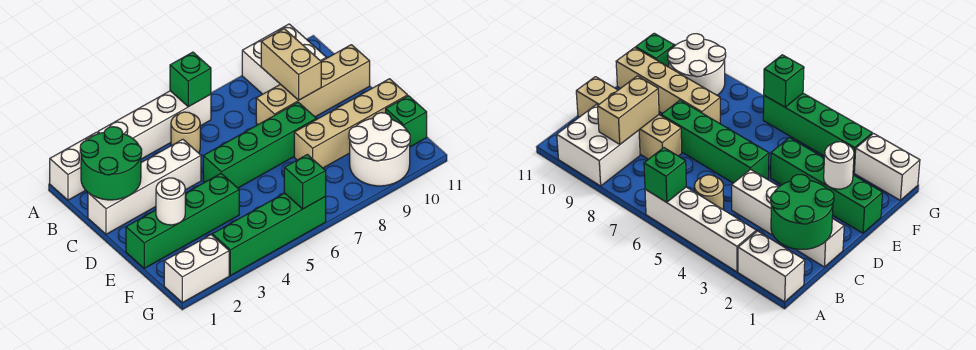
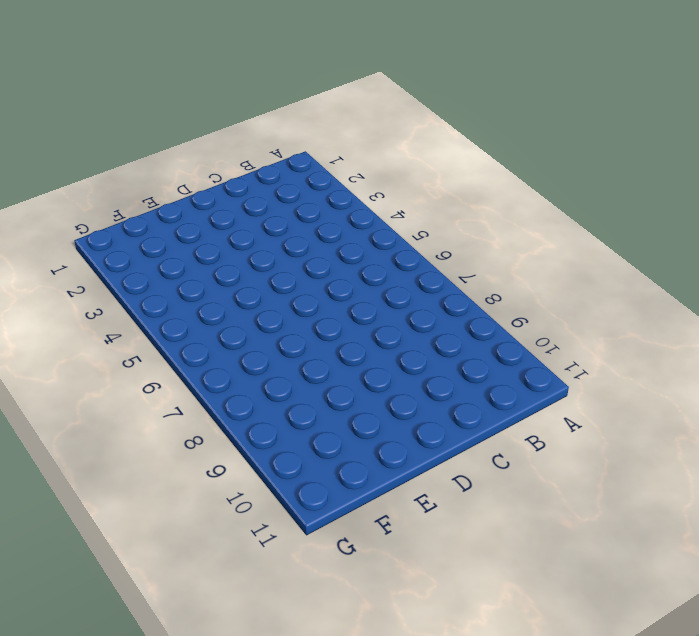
none -> white 1x2 brick [50,132,98,200]
none -> white 1x4 brick [98,91,211,159]
none -> white 2x2 brick [242,24,326,94]

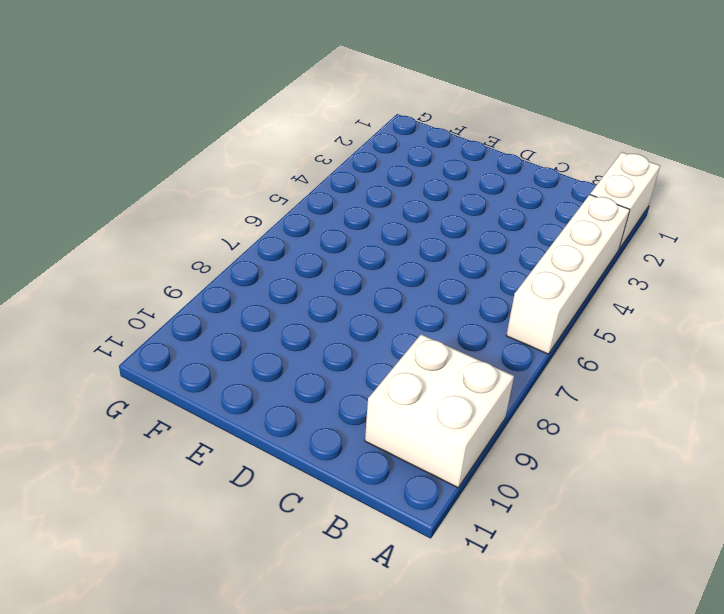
none -> tan 1x1 round brick [171,112,200,153]
none -> white 1x4 brick [88,139,201,234]
none -> tan 1x4 brick [256,45,370,125]

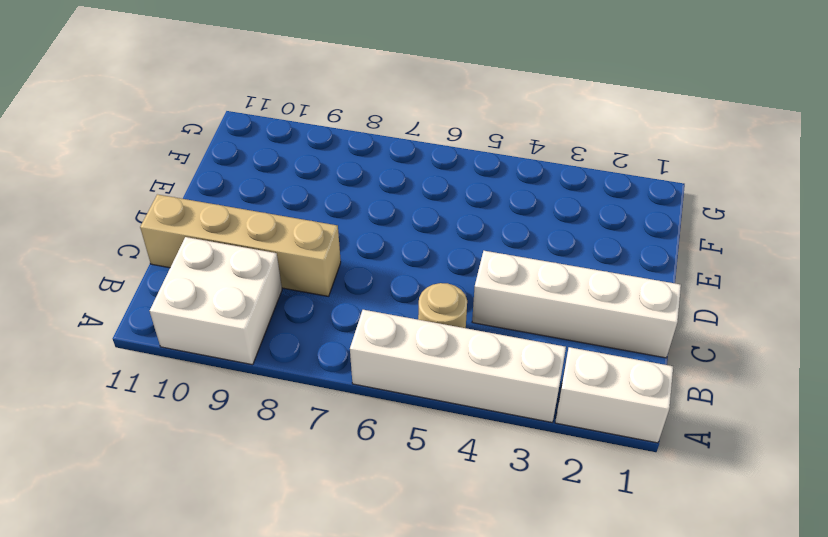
none -> green 1x4 brick [203,102,316,188]
none -> green 1x4 brick [126,174,239,268]
none -> tan 1x4 brick [294,79,408,168]

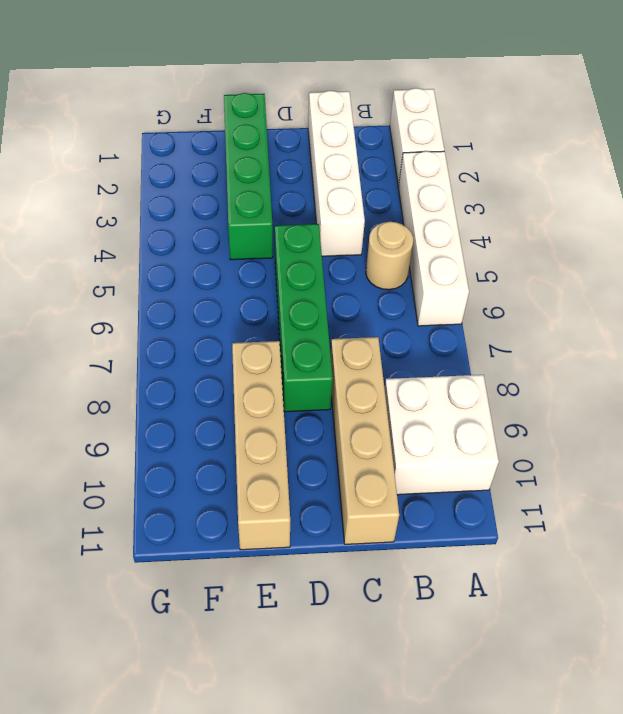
none -> white 2x2 round brick [349,113,410,186]
none -> green 1x1 brick [386,96,427,147]
none -> white 1x2 brick [164,235,229,303]

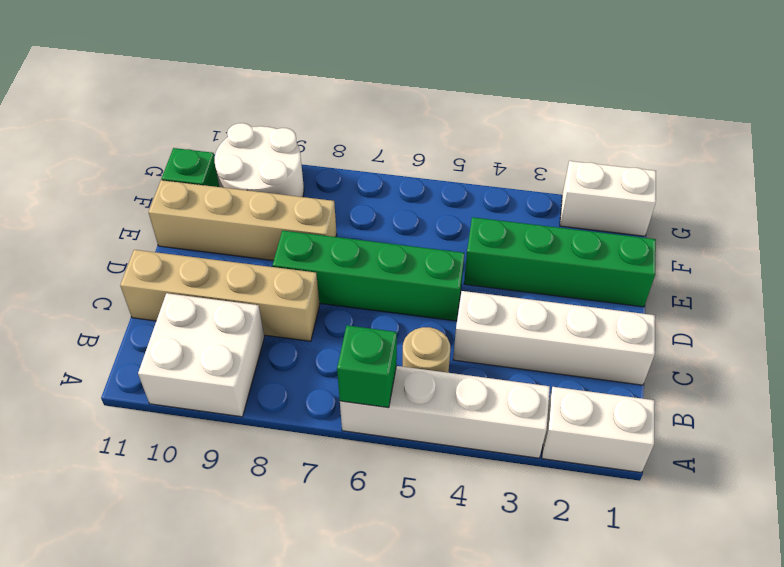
none -> green 1x4 brick [212,193,326,276]
none -> green 2x2 round brick [80,127,142,200]
none -> tan 1x2 brick [261,29,321,100]

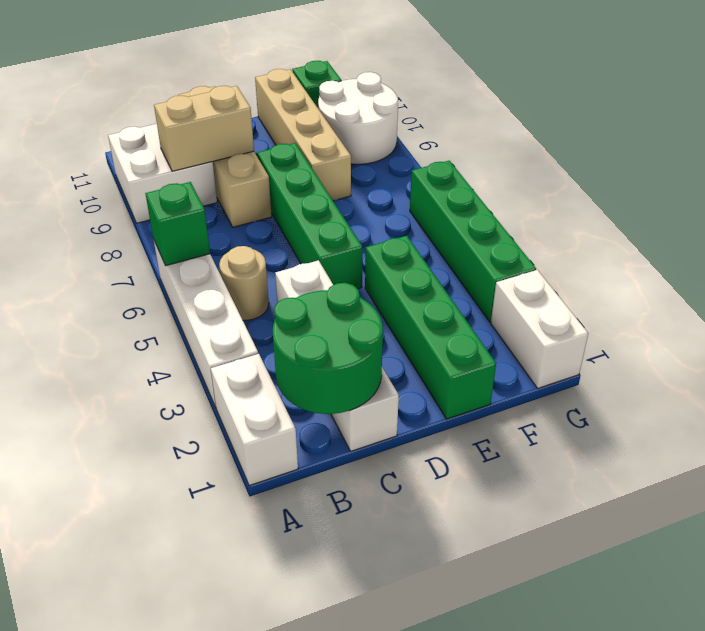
none -> white 1x1 round brick [156,178,185,225]
none -> green 1x1 brick [284,154,326,209]

